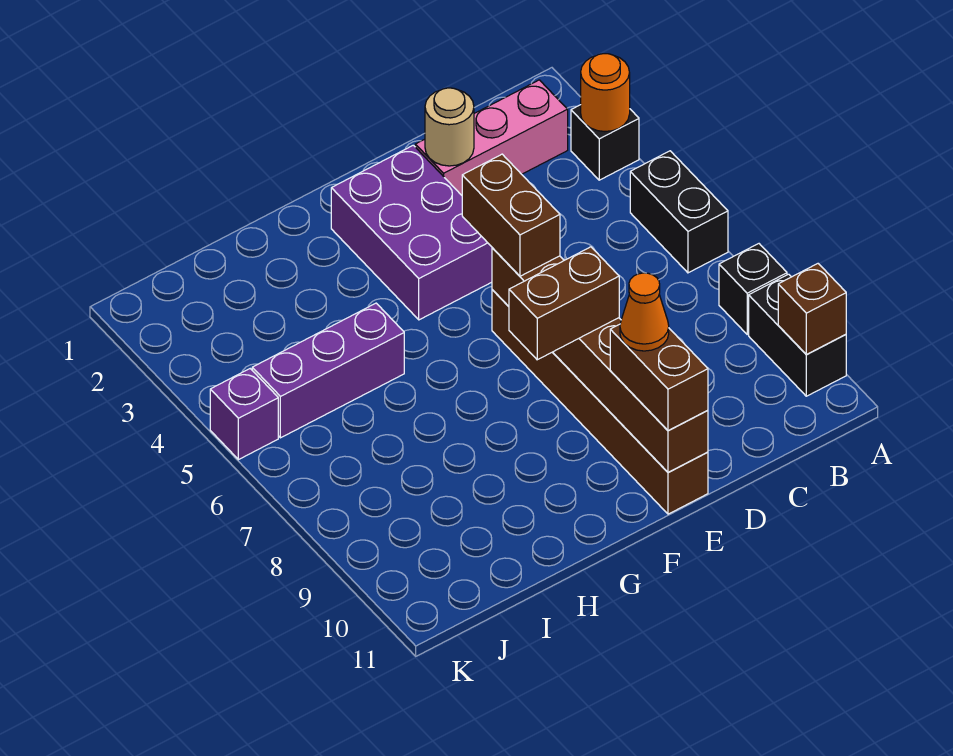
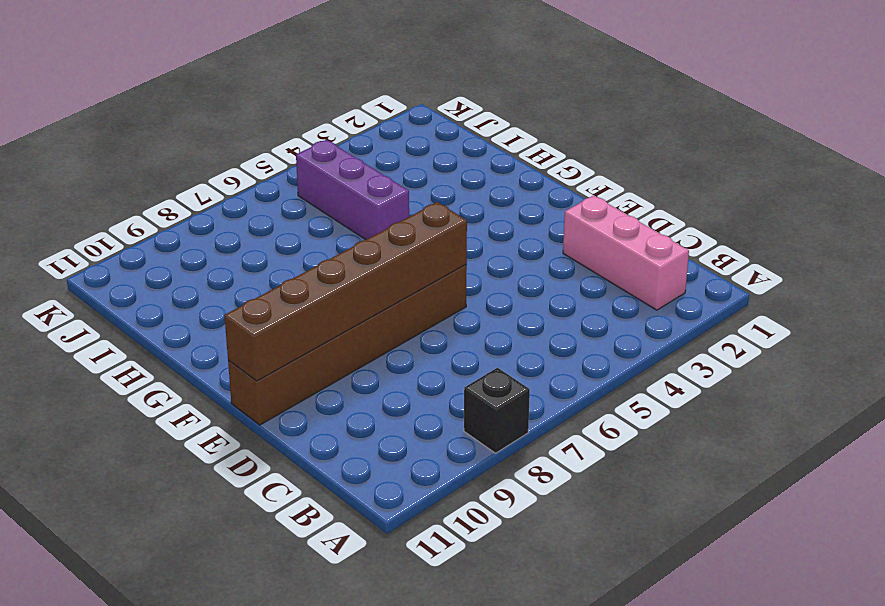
none -> black 1x1 brick [571,105,639,180]
none -> black 1x2 brick [630,151,728,273]
none -> black 1x2 brick [749,274,846,396]

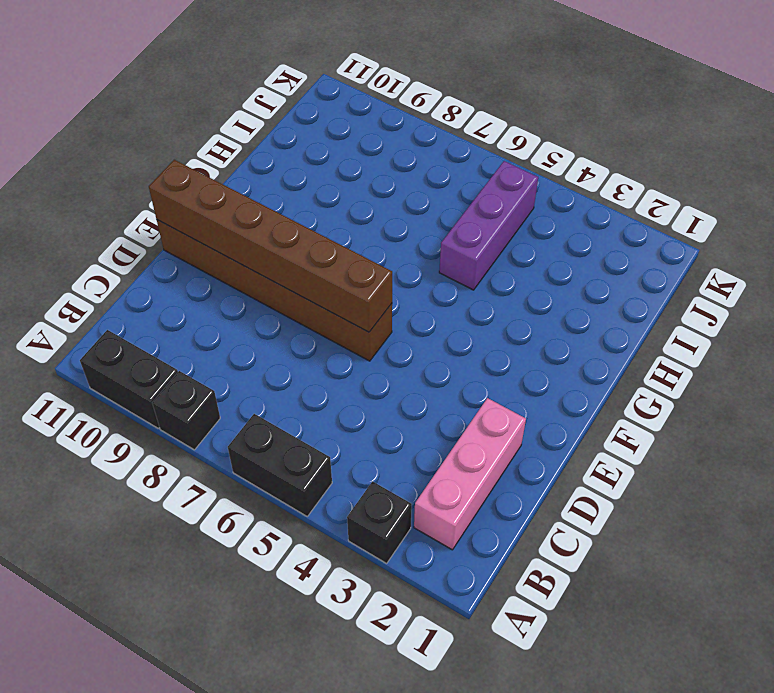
none -> purple 2x3 brick [331,145,492,320]
none -> purple 1x1 brick [210,369,278,460]
none -> orange 1x1 round brick [581,54,630,132]

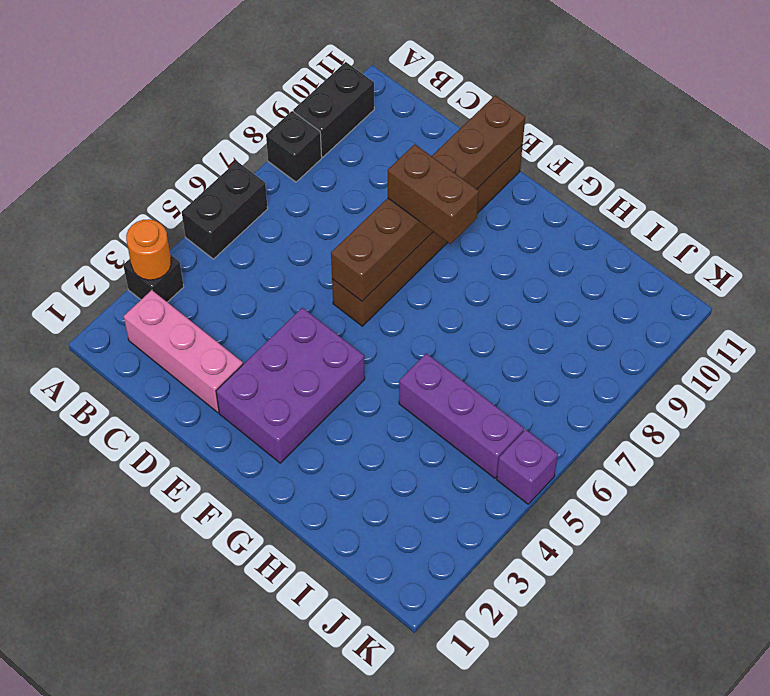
none -> brown 1x1 brick [778,264,846,354]
none -> tan 1x1 round brick [425,88,474,166]
none -> brown 1x2 brick [462,154,560,276]

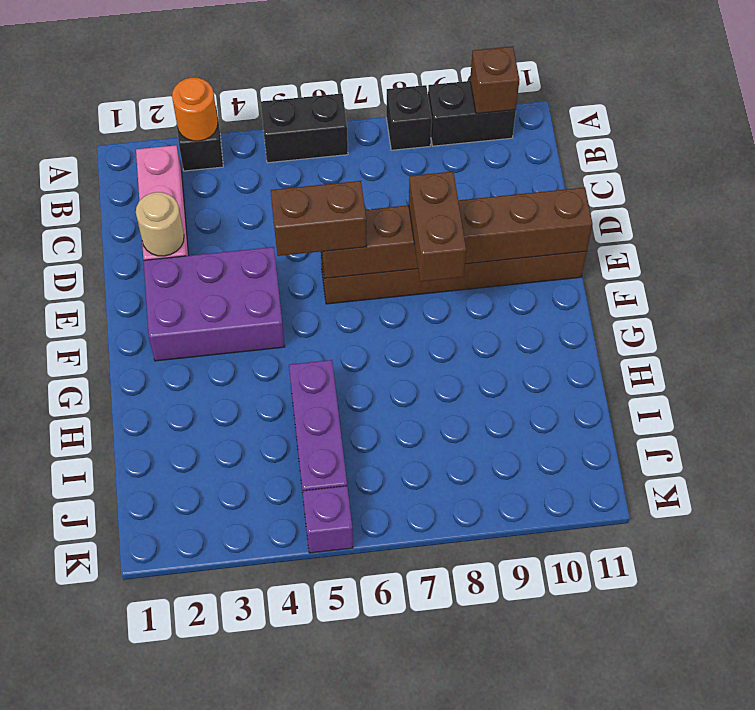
none -> brown 1x2 brick [610,324,708,431]
none -> orange 1x1 cone [620,273,669,351]

